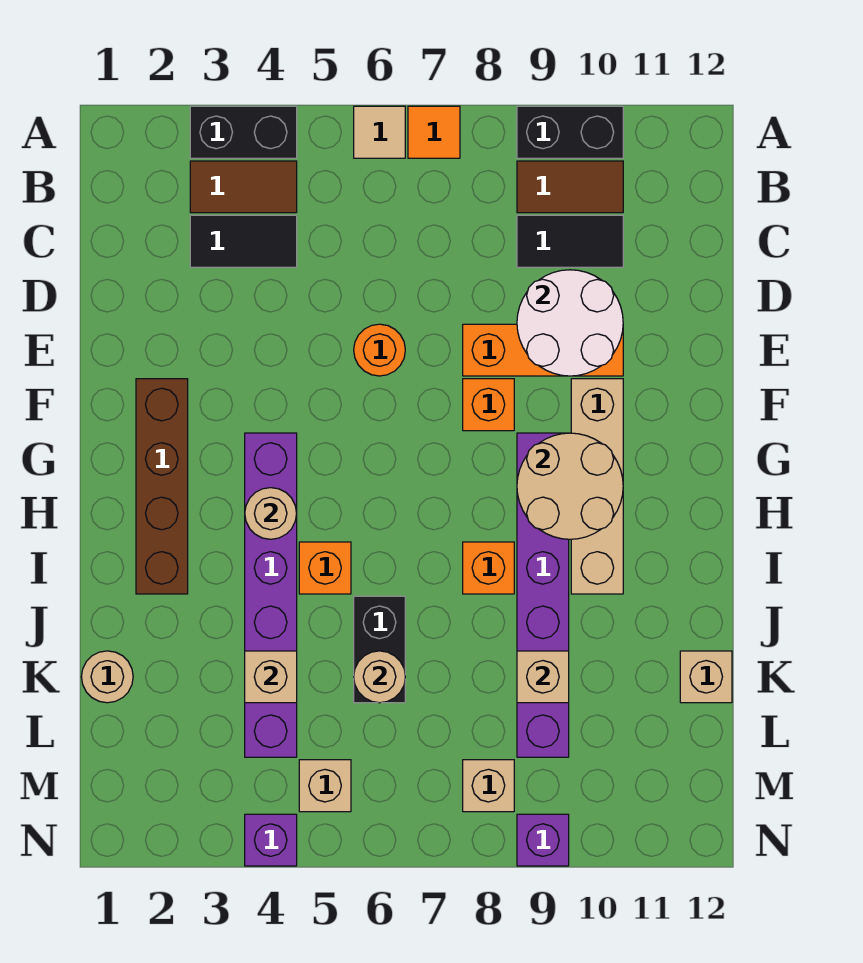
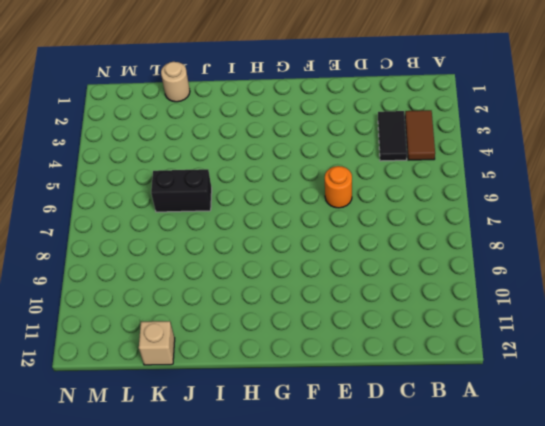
none -> black 1x2 brick [190,106,297,158]
none -> tan 1x1 tile [354,106,405,158]
none -> orange 1x1 tile [408,106,460,158]
none -> black 1x2 brick [517,106,623,158]

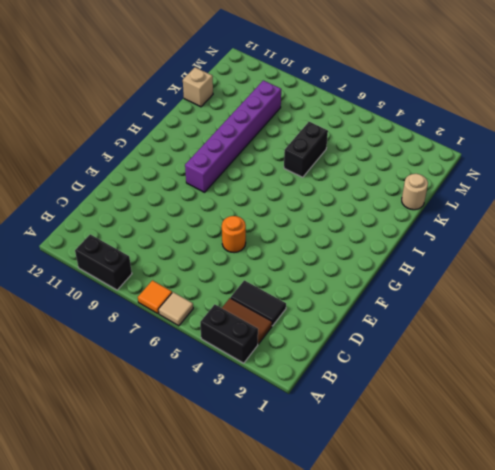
none -> brown 1x2 tile [517,161,623,213]
none -> black 1x2 tile [517,215,623,267]
none -> orange 1x3 brick [463,324,623,376]
none -> brown 1x4 brick [136,379,188,594]

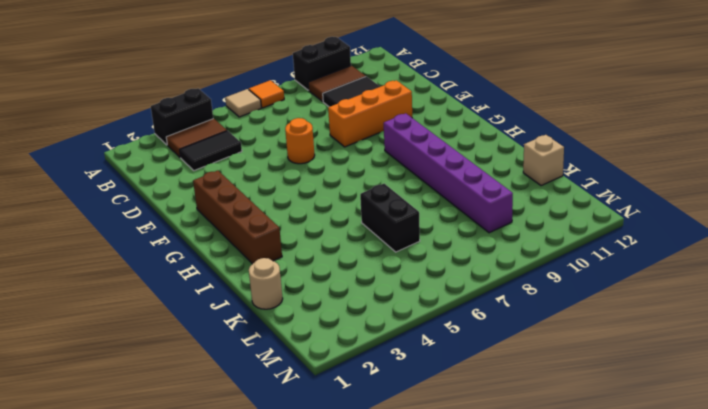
none -> orange 1x1 brick [463,379,514,431]
none -> tan 1x4 brick [571,379,623,594]
none -> purple 1x6 brick [245,433,297,757]
none -> orange 1x1 brick [299,542,351,594]

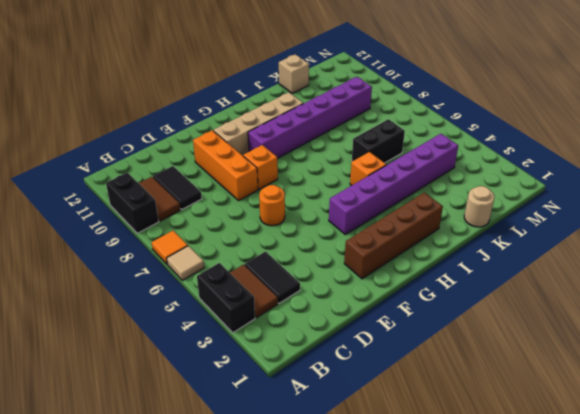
none -> orange 1x1 brick [463,542,514,594]
none -> tan 1x1 brick [299,760,351,812]
none -> tan 1x1 brick [463,760,514,812]
none -> purple 1x1 brick [245,814,297,866]

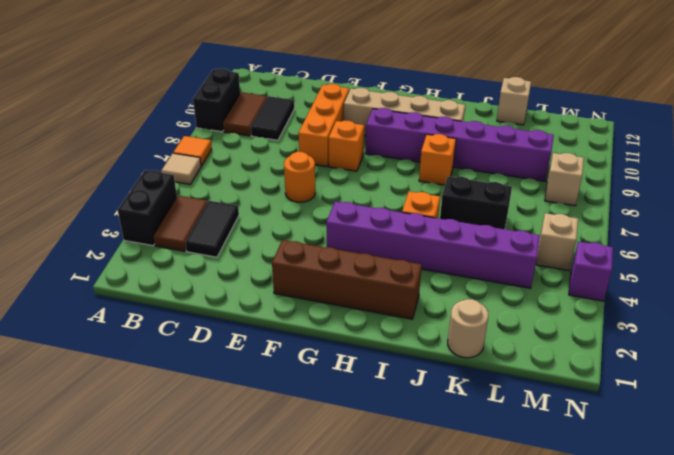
none -> purple 1x1 brick [517,814,569,866]
none -> white 2x2 round brick [517,270,623,376]
none -> tan 2x2 round brick [517,433,623,539]
none -> tan 1x1 round brick [245,488,297,539]

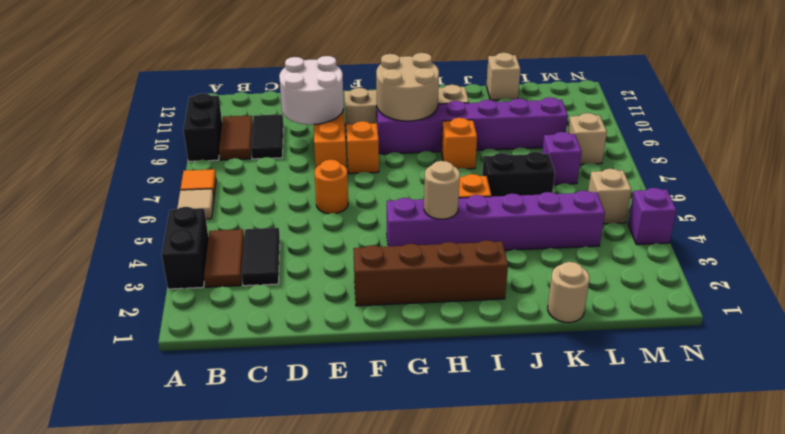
purple 1x1 brick [542,132,582,185] -> purple 1x1 brick moved to [517,814,569,866]
none -> tan 1x1 brick [245,651,297,703]
none -> tan 1x1 round brick [354,651,405,703]
none -> tan 1x1 brick [517,651,569,703]

